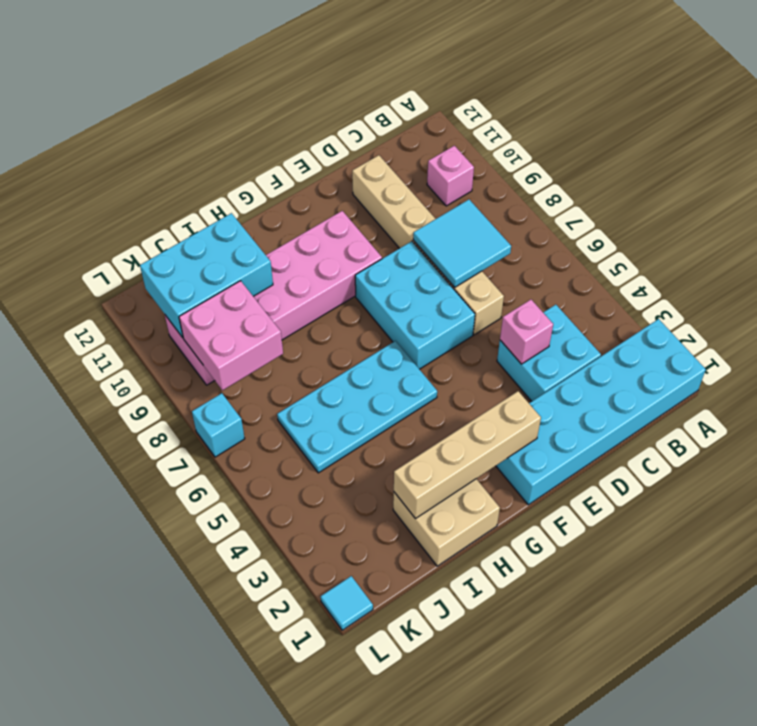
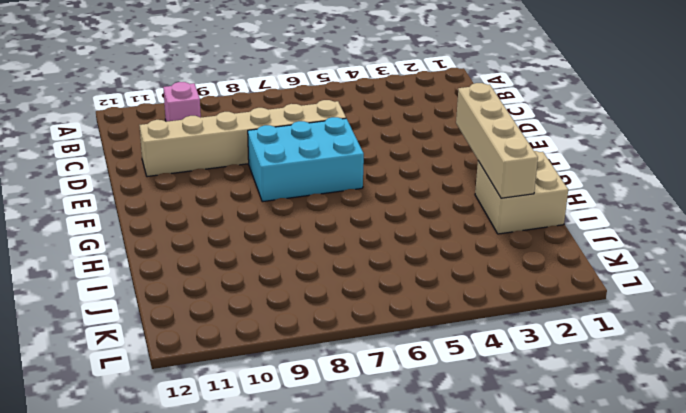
none -> cyan 2x6 brick [496,319,706,505]
none -> cyan 2x2 brick [497,305,601,401]
none -> pink 2x6 brick [165,211,382,385]

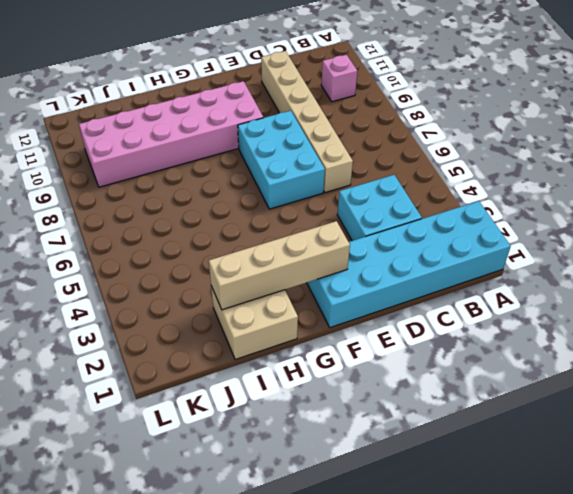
none -> cyan 2x4 plate [277,341,437,473]
none -> cyan 1x1 tile [321,576,373,630]
none -> cyan 1x1 brick [192,393,245,457]

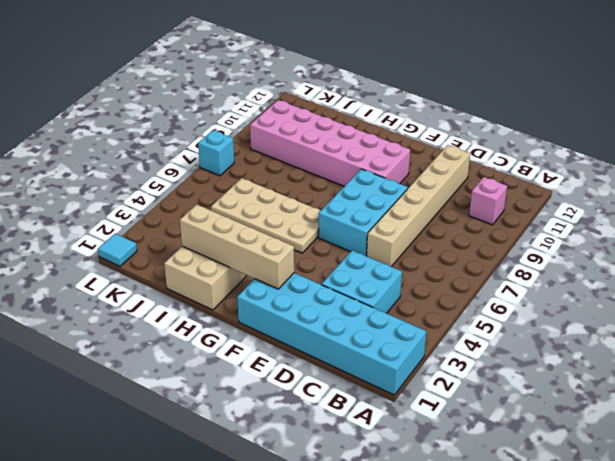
tan 2x4 plate [211,178,321,253] -> cyan 2x4 plate [277,341,437,473]
none -> cyan 2x2 tile [413,200,511,287]
none -> pink 1x1 brick [500,300,553,364]
none -> cyan 2x3 brick [140,213,273,338]

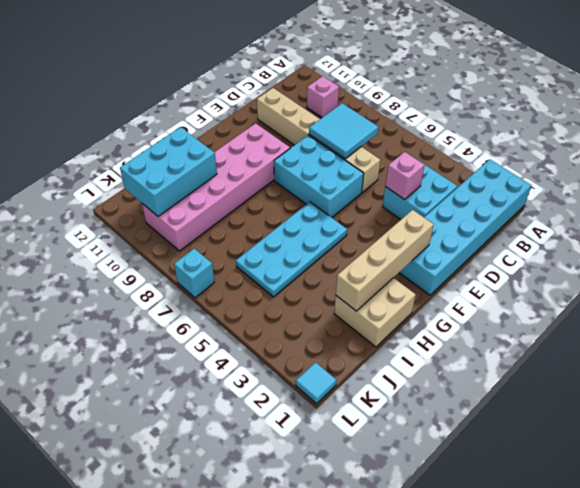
none -> pink 2x2 brick [179,281,283,390]

